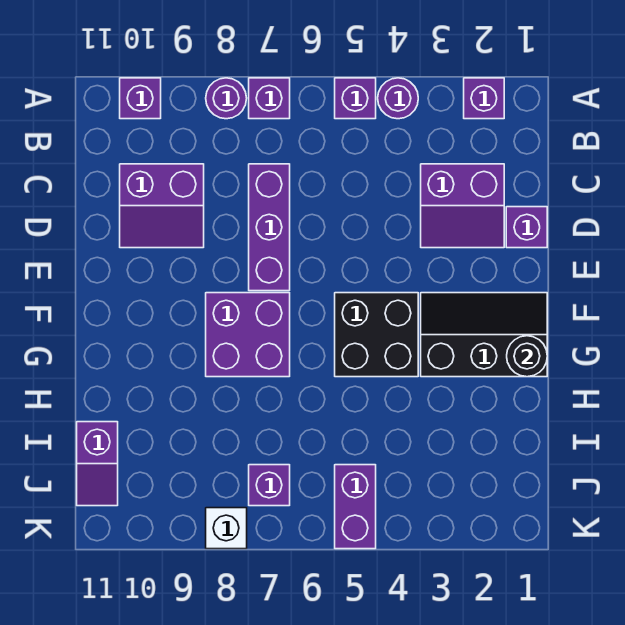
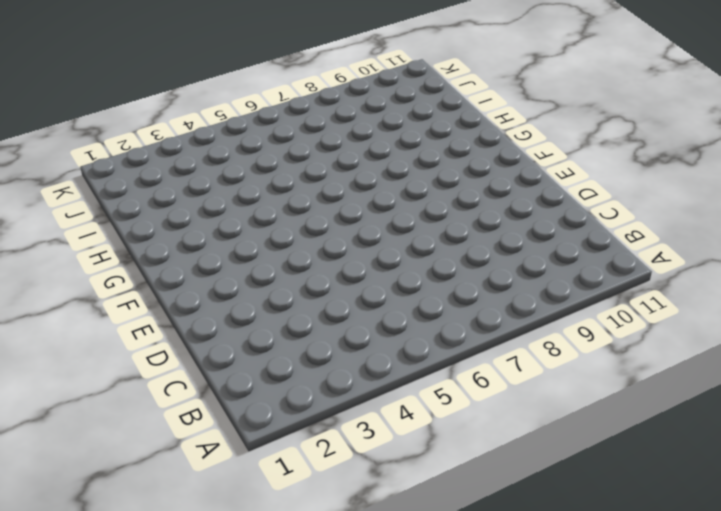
none -> purple 1x1 brick [464,78,504,119]
none -> purple 1x1 round brick [378,78,418,119]
none -> purple 1x1 brick [335,78,376,119]

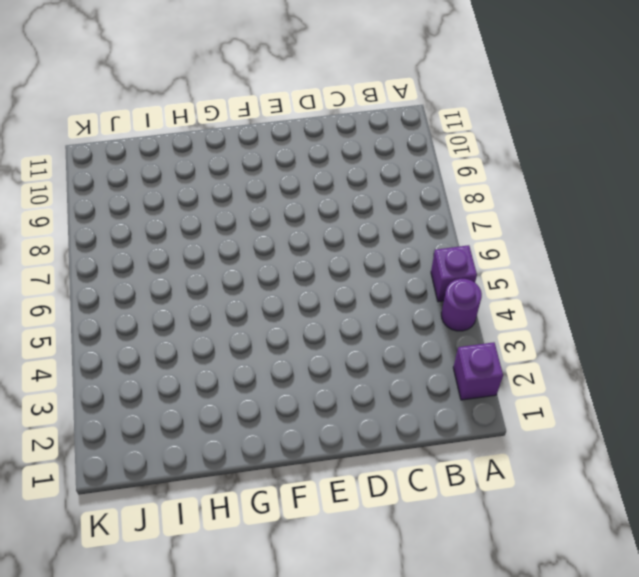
none -> purple 1x1 brick [249,78,290,119]
none -> purple 1x1 round brick [206,78,247,119]
none -> purple 1x1 brick [120,78,161,119]

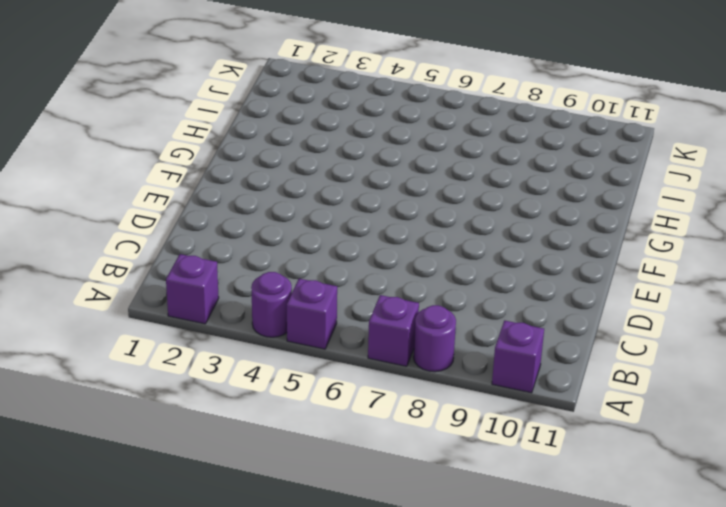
none -> purple 2x2 slope [421,164,504,248]
none -> purple 1x3 brick [249,164,290,291]
none -> purple 2x2 slope [120,164,204,248]

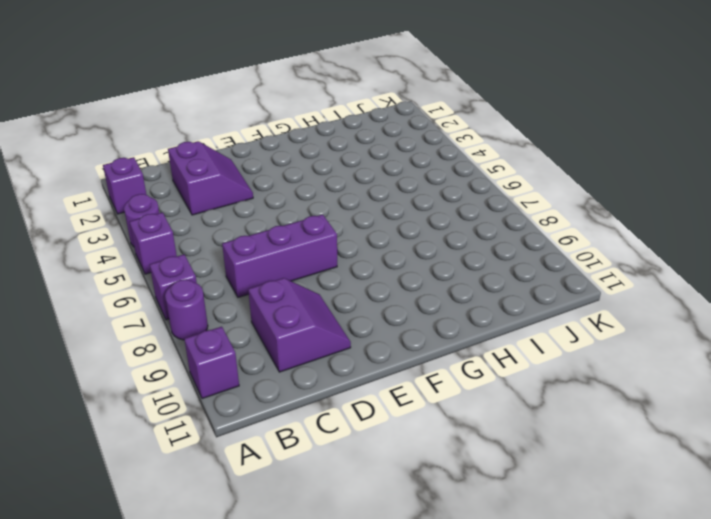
none -> purple 1x1 brick [506,207,547,248]
none -> black 2x3 slope [421,293,547,377]
none -> black 2x2 brick [335,293,418,377]

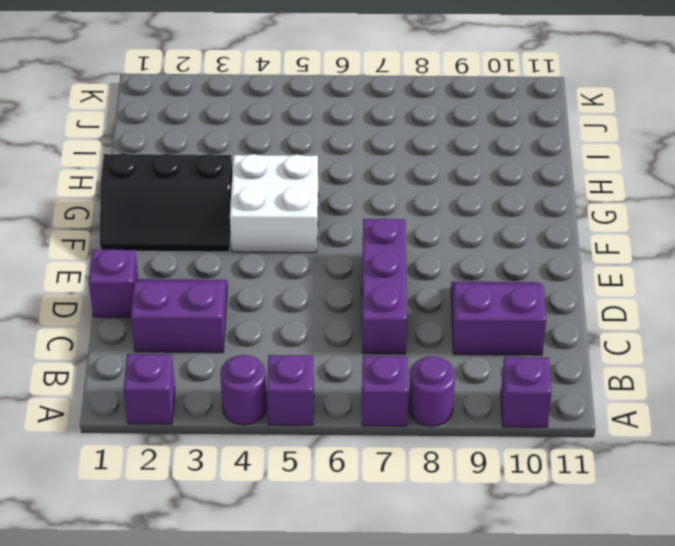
white 2x2 brick [230,154,318,253] -> black 2x2 brick [335,293,418,377]
none -> purple 2x2 brick [206,293,290,377]
none -> purple 1x2 slope [77,422,118,506]
none -> purple 1x2 brick [335,465,376,549]

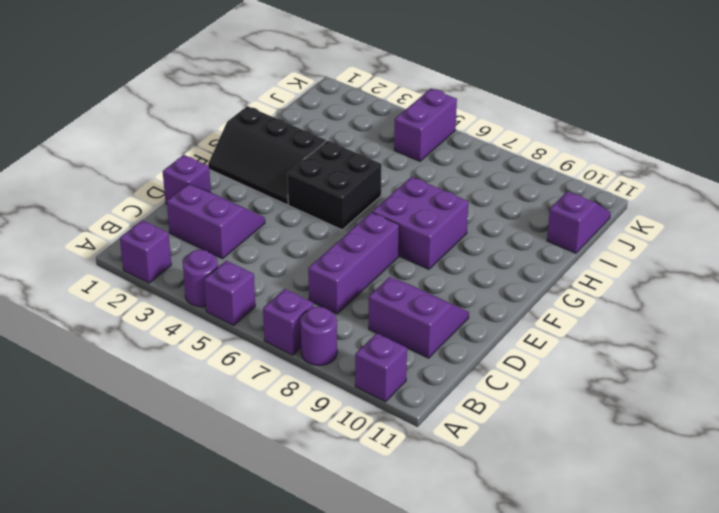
none -> purple 1x1 brick [249,465,290,506]
none -> white 1x1 brick [206,508,247,549]
none -> black 1x1 round brick [507,336,547,377]

